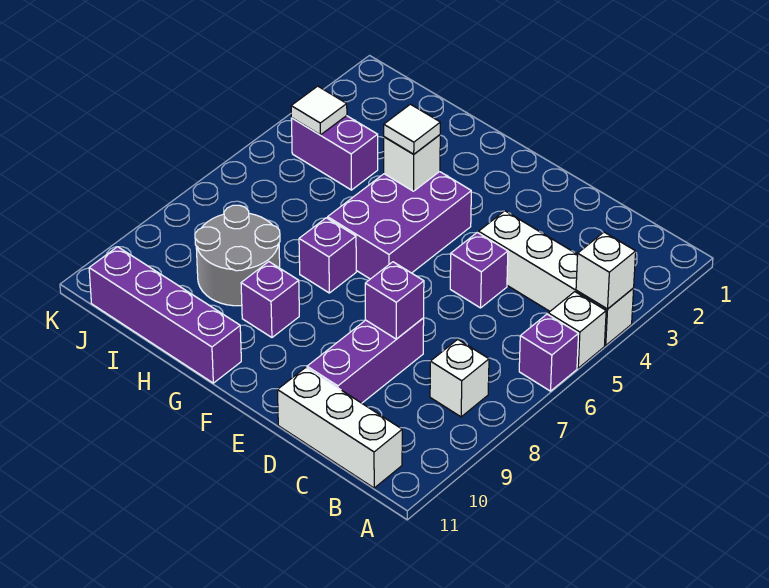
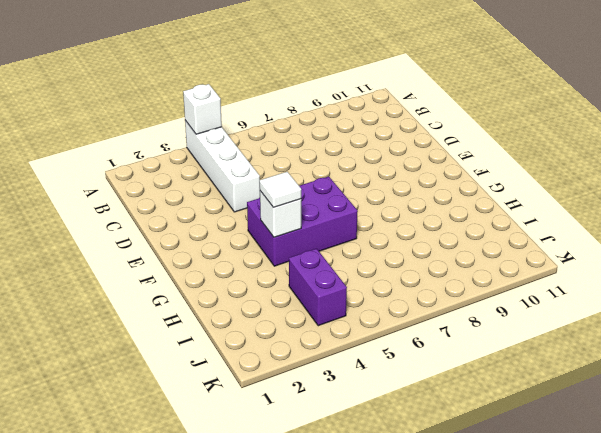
none -> white 1x1 brick [548,292,606,368]
none -> purple 1x1 brick [519,314,578,391]
none -> white 1x1 brick [430,339,489,417]

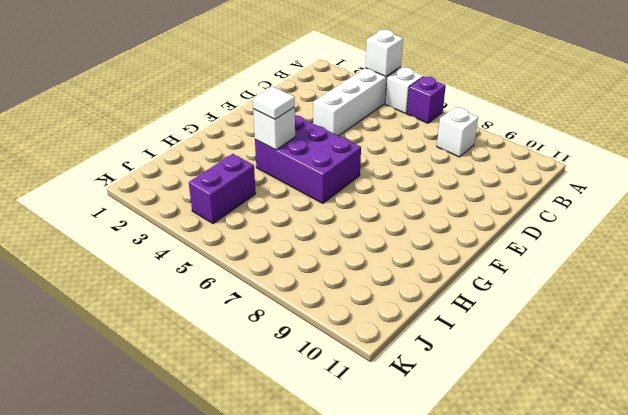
none -> white 1x3 brick [277,367,402,488]
none -> purple 1x1 brick [450,233,508,308]
none -> purple 1x3 brick [307,318,424,403]

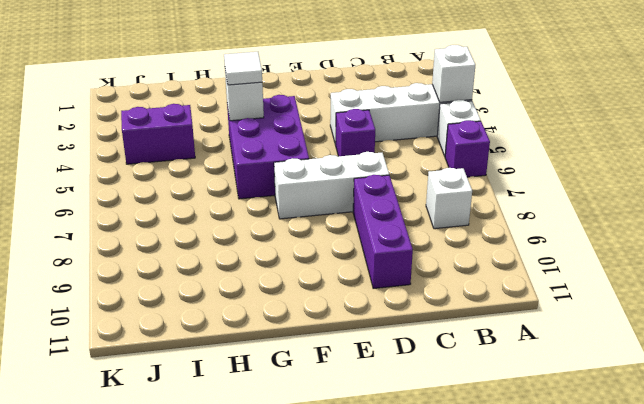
white 1x3 brick [274,152,389,219] -> white 1x3 brick moved to [277,367,402,488]
none -> purple 1x1 brick [299,218,356,293]
none -> purple 1x1 brick [241,262,299,337]
none -> purple 1x4 brick [89,247,241,383]

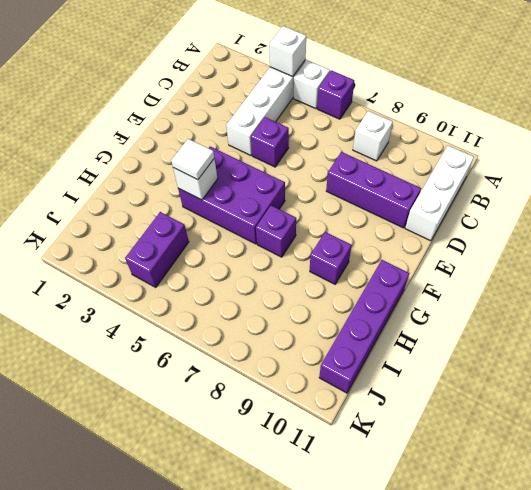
none -> grey 2x2 round brick [195,205,280,306]
none -> purple 1x1 brick [365,262,424,339]
none -> white 1x1 tile [291,86,347,135]

